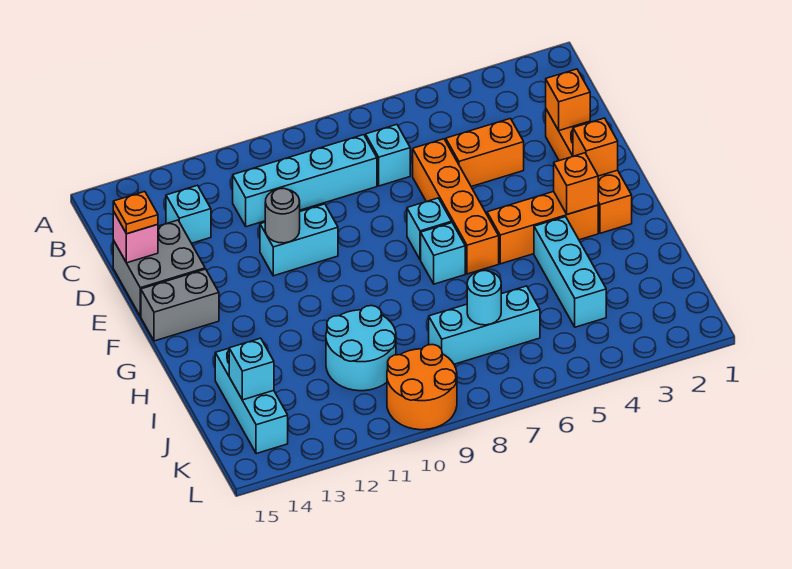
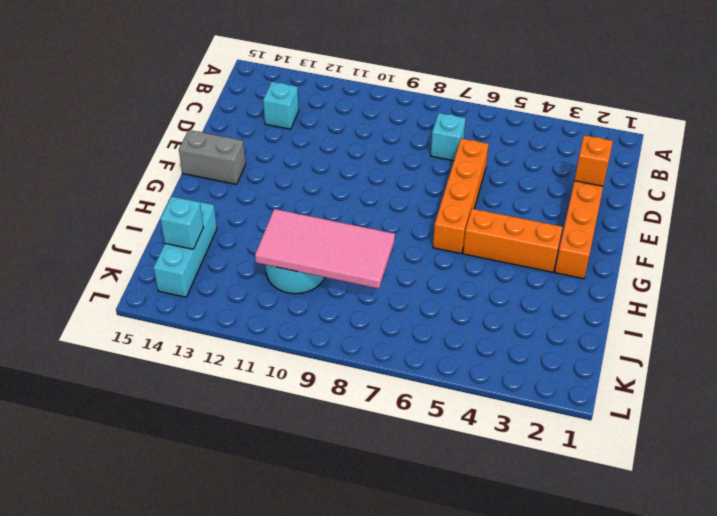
pink 2x4 tile [255,209,395,289] -> none
none -> cyan 1x4 brick [233,135,377,227]
none -> orange 1x2 brick [445,119,524,187]
none -> grey 2x2 brick [113,220,205,316]

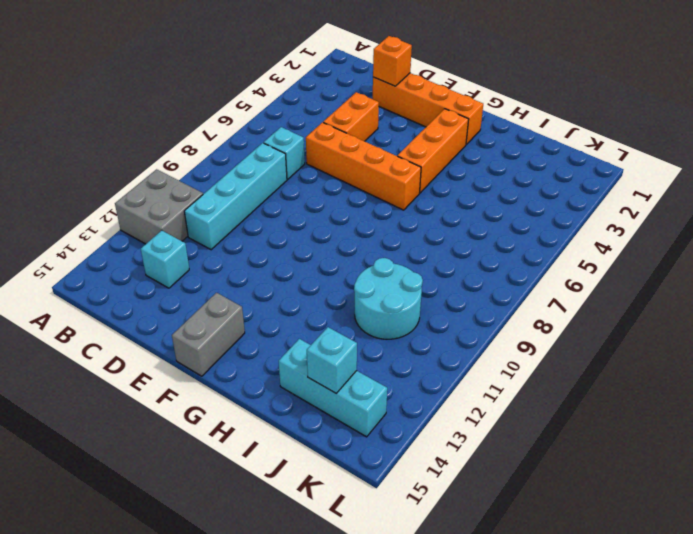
grey 2x2 brick [115,169,203,244] -> grey 2x2 brick moved to [113,220,205,316]
none -> cyan 1x2 brick [260,204,338,276]
none -> cyan 1x1 brick [407,198,452,260]
none -> cyan 1x1 brick [421,223,465,284]

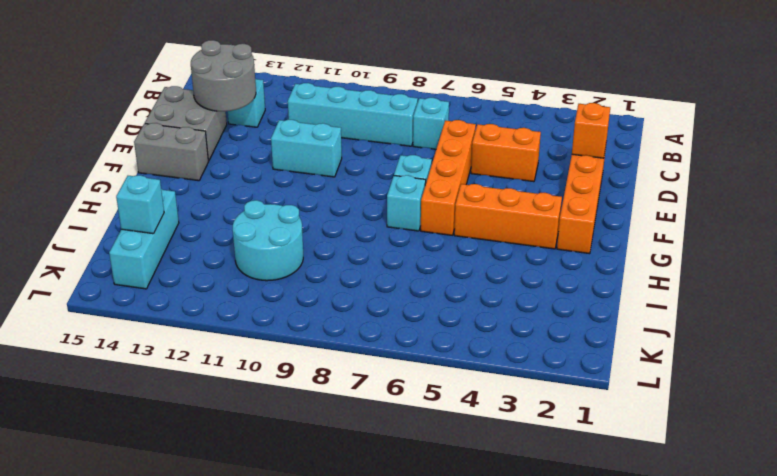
grey 2x2 round brick [191,40,256,111] -> none
none -> cyan 1x3 brick [534,217,606,327]
none -> cyan 1x3 brick [429,286,540,364]
none -> orange 2x2 round brick [387,345,457,430]

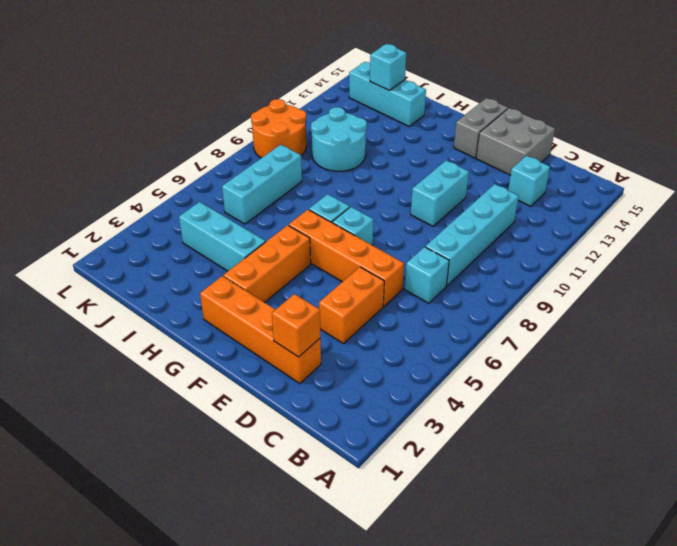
none -> pink 1x1 brick [113,211,158,263]
none -> grey 1x1 round brick [265,188,300,243]
none -> orange 1x1 brick [573,118,618,176]

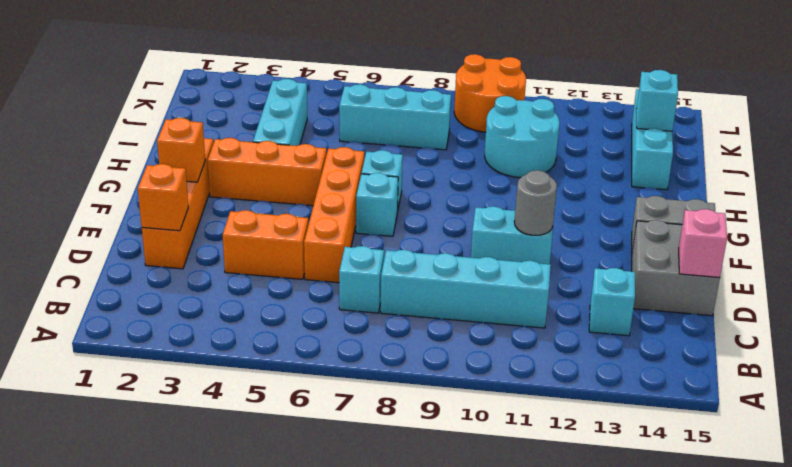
none -> orange 1x1 brick [554,153,598,214]
none -> cyan 1x1 round brick [467,270,501,325]
none -> orange 1x1 plate [113,192,158,234]

